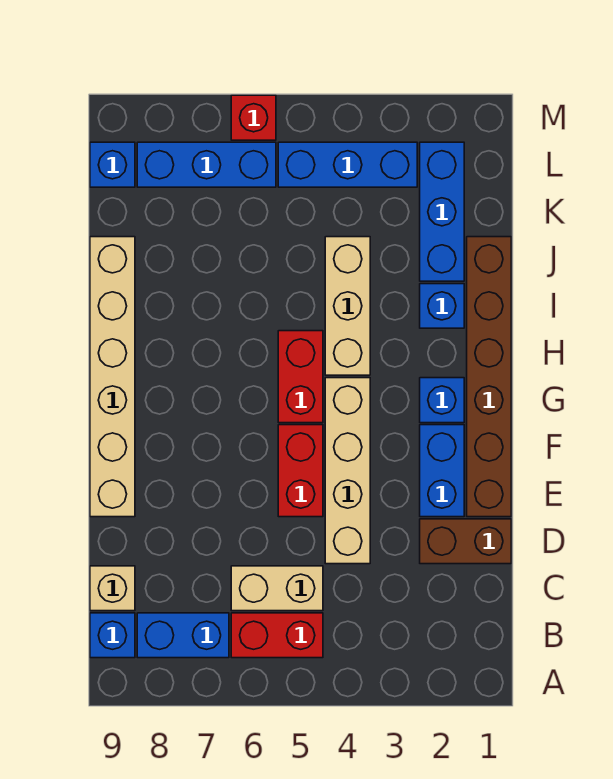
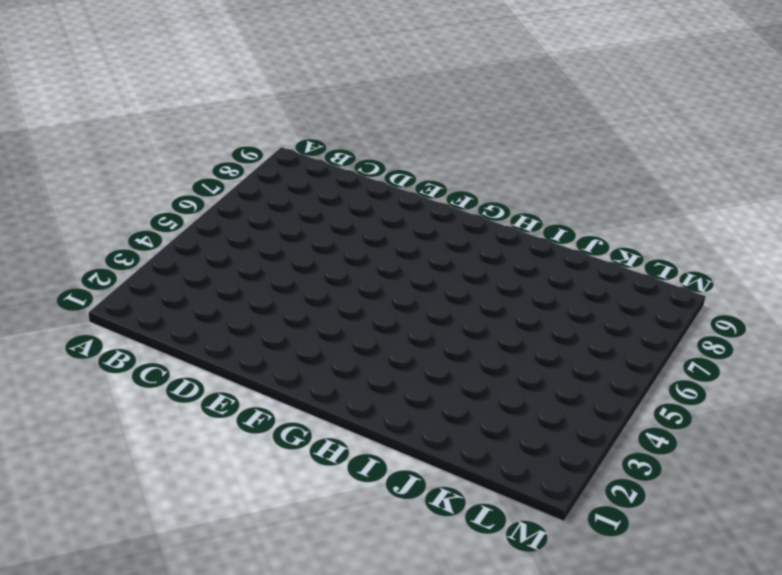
none -> red 1x2 brick [231,613,323,658]
none -> blue 1x2 brick [137,613,229,658]
none -> blue 1x1 brick [90,613,135,658]

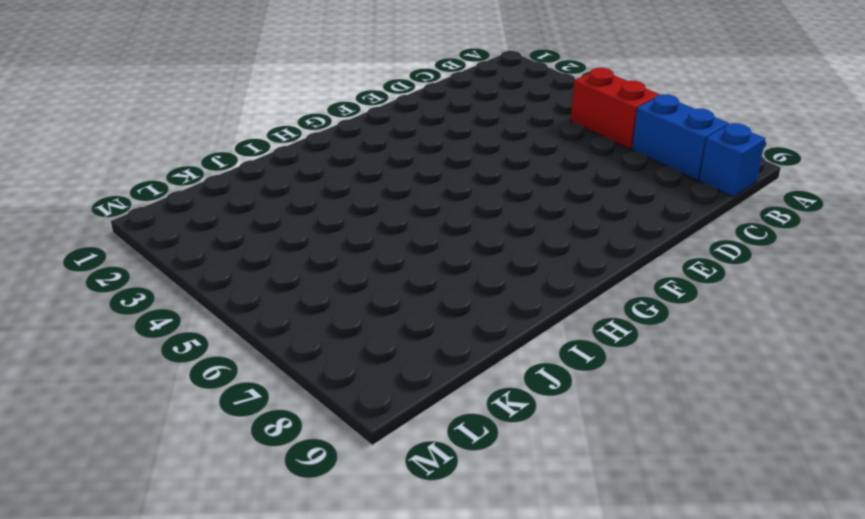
none -> tan 1x2 brick [231,566,323,611]
none -> tan 1x1 brick [90,566,135,611]
none -> brown 1x2 brick [420,519,511,564]

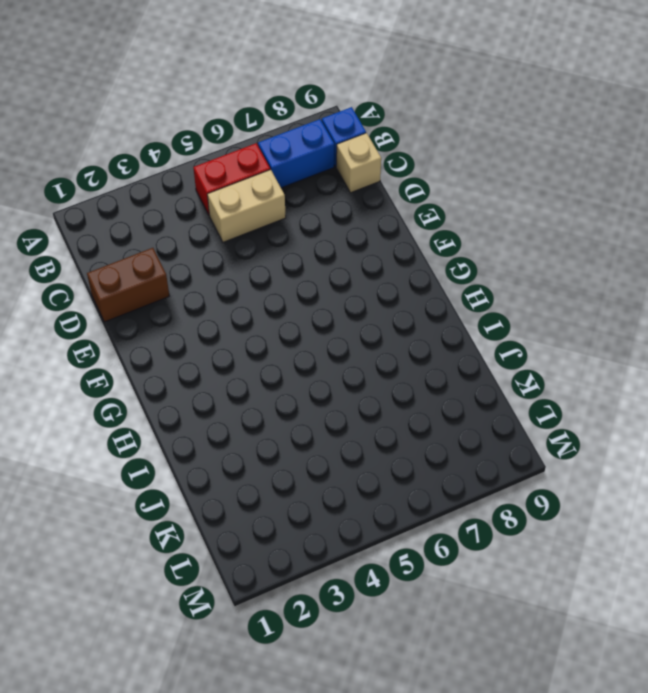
none -> tan 1x4 brick [325,378,370,564]
none -> brown 1x6 brick [467,237,511,517]
none -> blue 1x2 brick [420,425,464,517]

